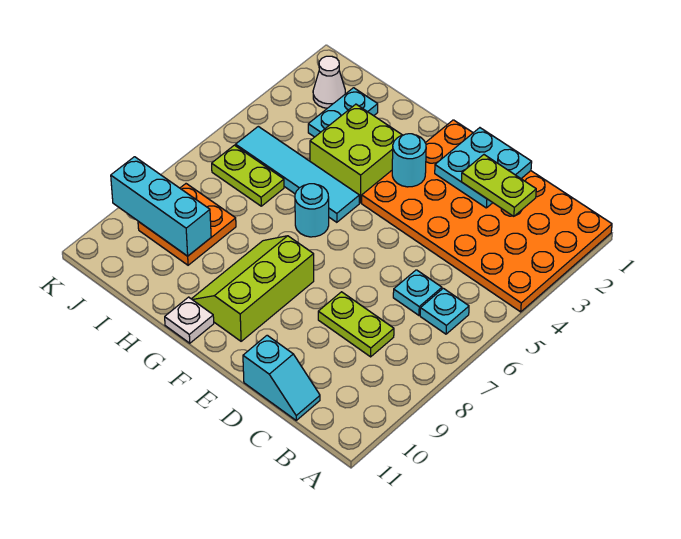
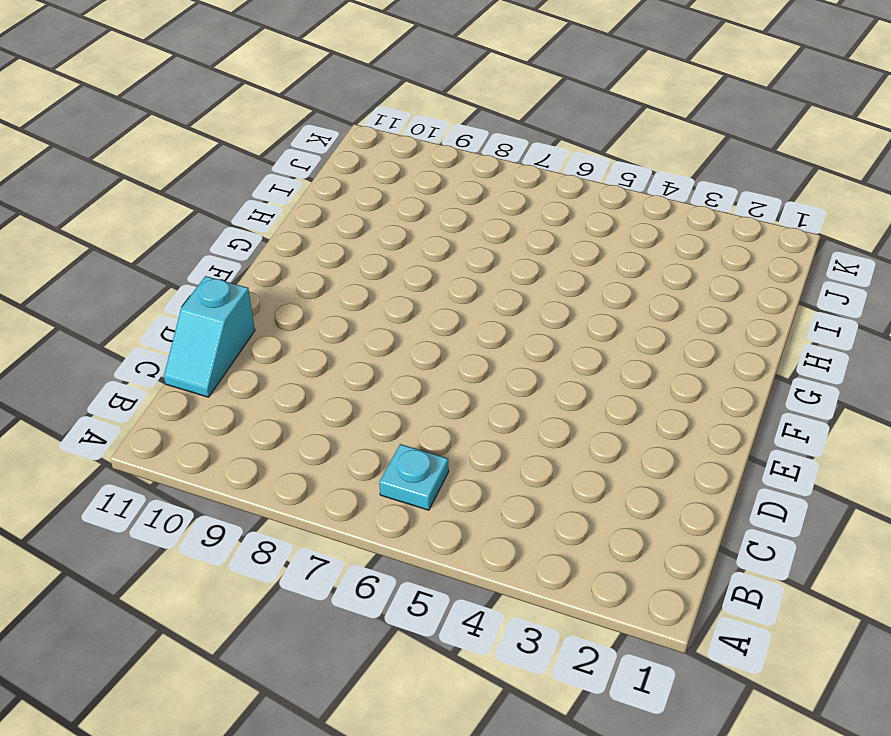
none -> orange 4x6 plate [362,120,612,312]
none -> cyan 1x1 plate [393,270,442,315]
none -> lime 1x2 plate [318,292,394,357]

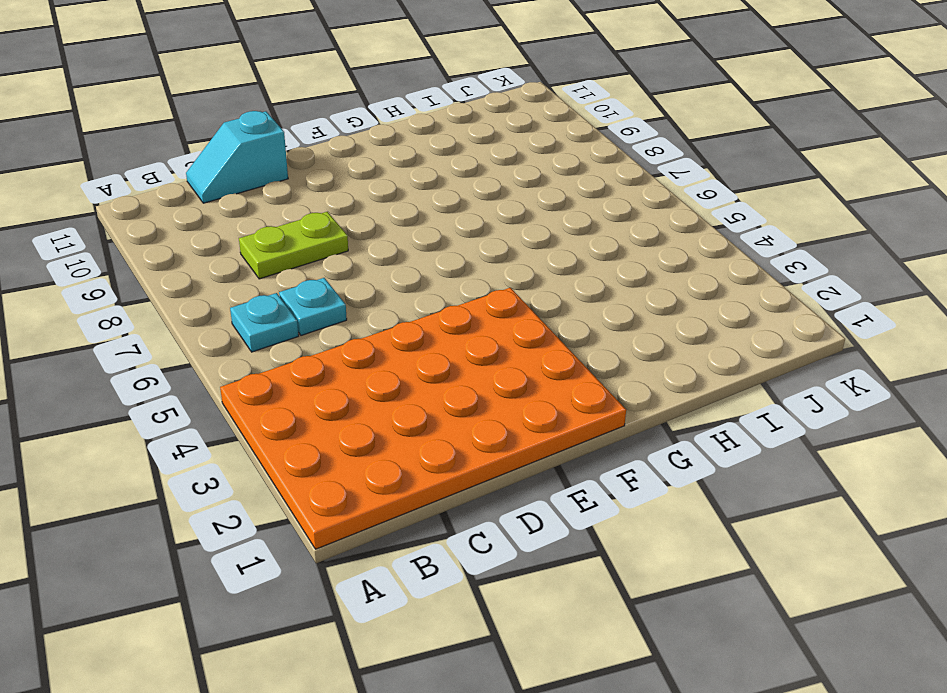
none -> lime 2x3 slope [192,236,314,341]
none -> lime 2x2 brick [310,104,402,203]
none -> cyan 1x4 tile [236,126,359,222]

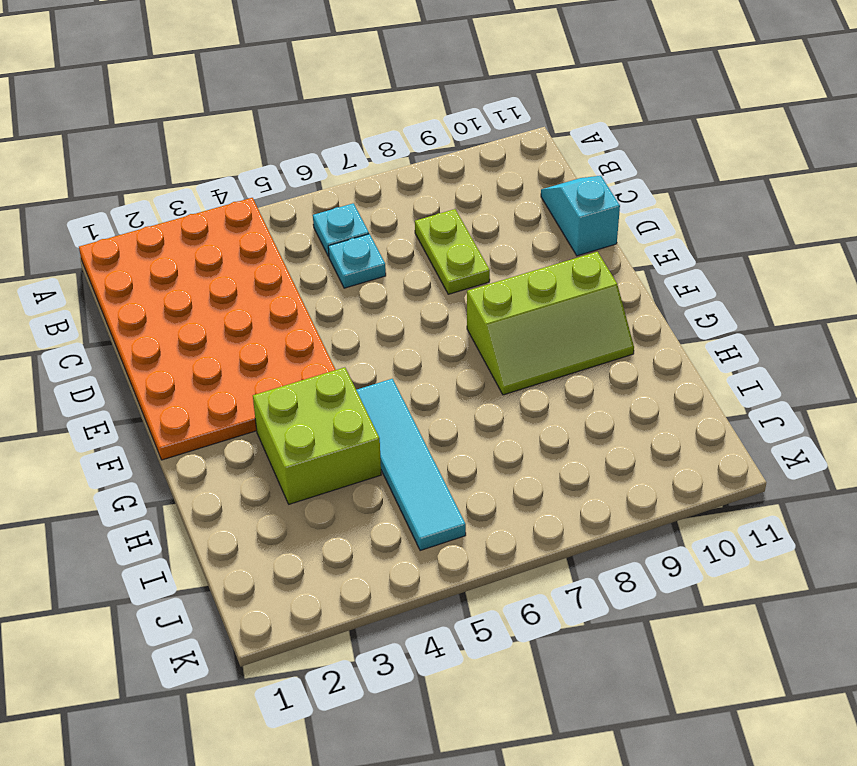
none -> cyan 1x1 round brick [295,184,329,237]
none -> white 1x1 plate [165,297,214,343]
none -> cyan 1x2 plate [308,88,378,137]

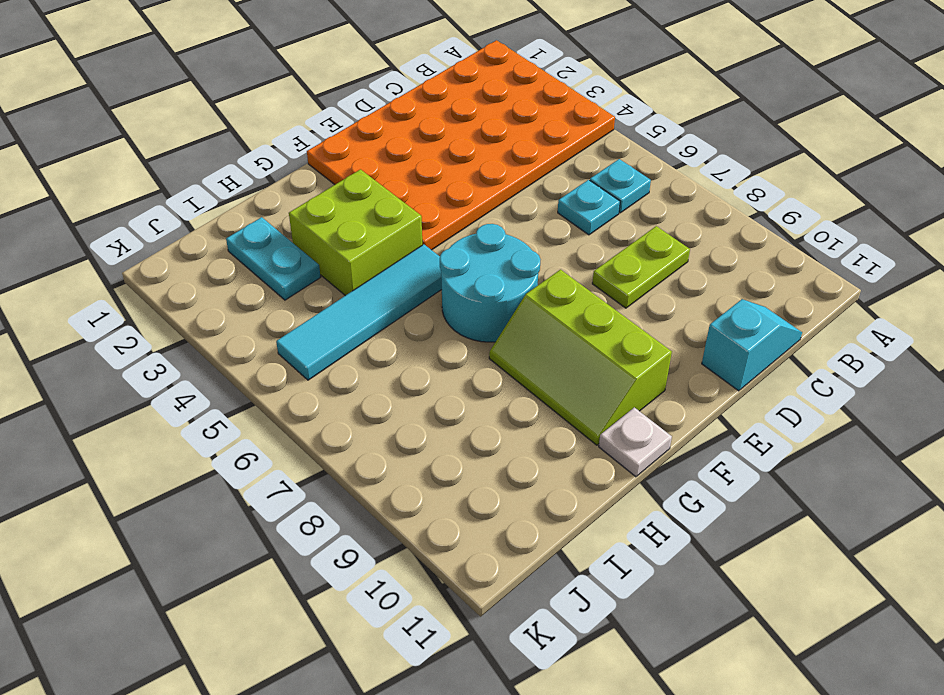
cyan 2x2 round brick [440,224,541,342] -> cyan 1x1 round brick [295,184,329,237]
none -> lime 1x2 plate [212,145,284,206]
none -> orange 2x2 plate [138,184,236,265]
none -> white 1x1 cone [313,56,345,108]

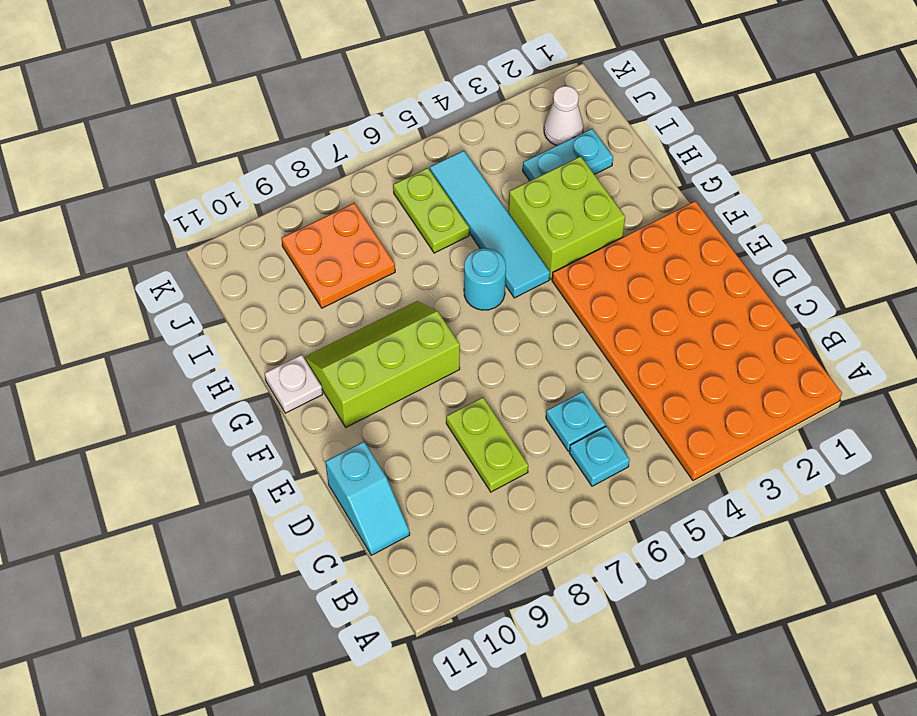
none -> cyan 2x2 plate [435,128,532,208]
none -> cyan 1x1 round brick [392,134,426,187]
none -> cyan 1x3 brick [111,157,211,256]

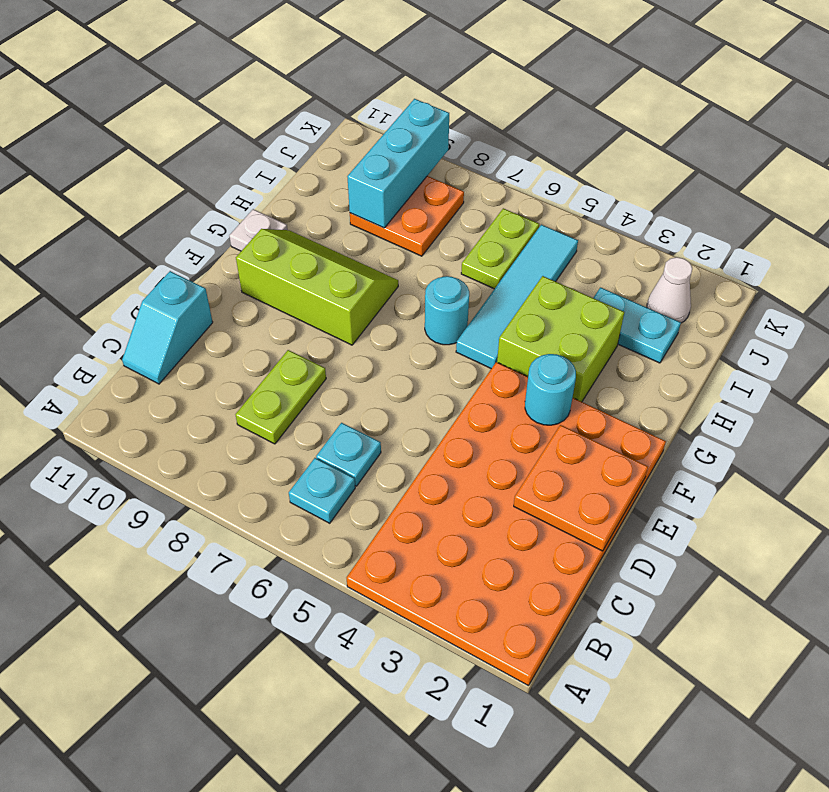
orange 2x2 plate [514,425,648,551] -> cyan 2x2 plate [435,128,532,208]
none -> lime 1x2 plate [461,155,536,216]

